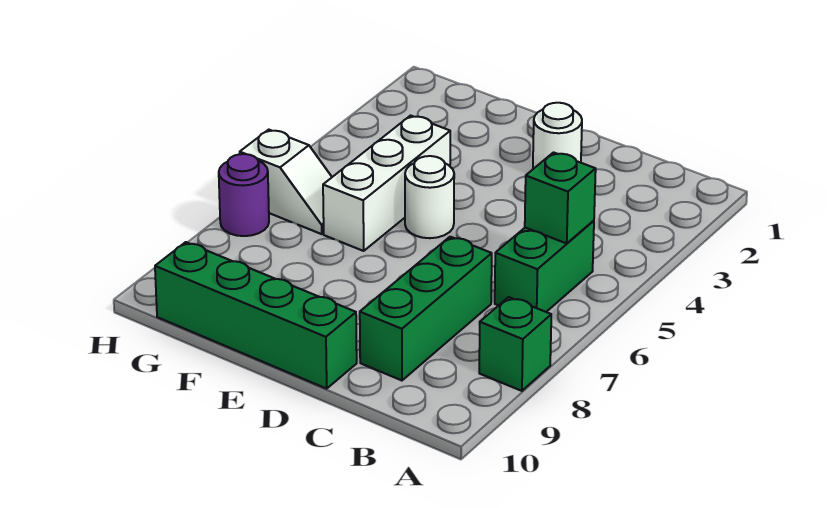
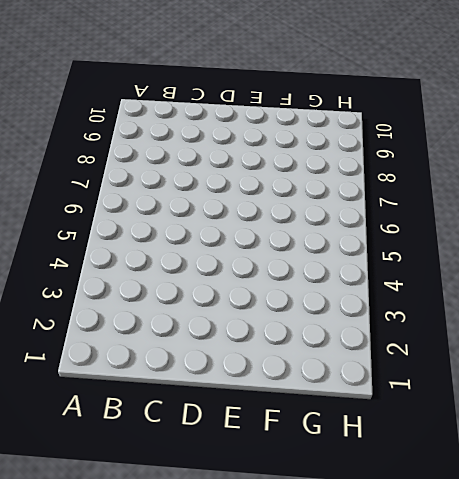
none -> green 1x1 brick [479,297,551,391]
none -> green 1x2 brick [495,221,594,312]

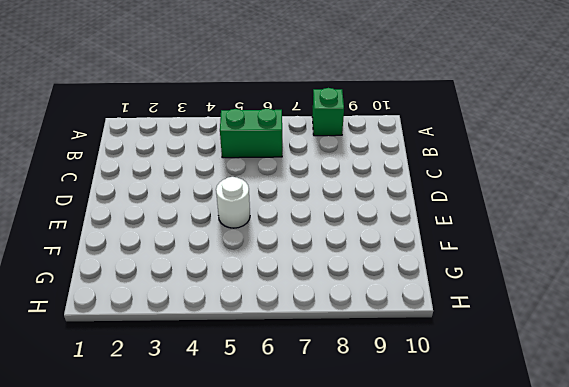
none -> green 1x3 brick [360,237,492,380]
none -> white 1x1 round brick [533,103,582,169]

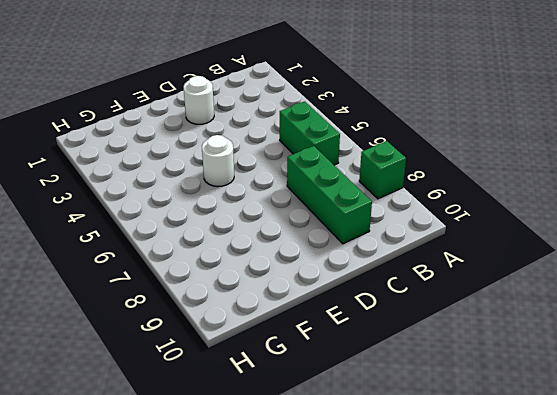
none -> green 1x4 brick [155,242,357,389]
none -> white 1x3 brick [323,116,450,251]

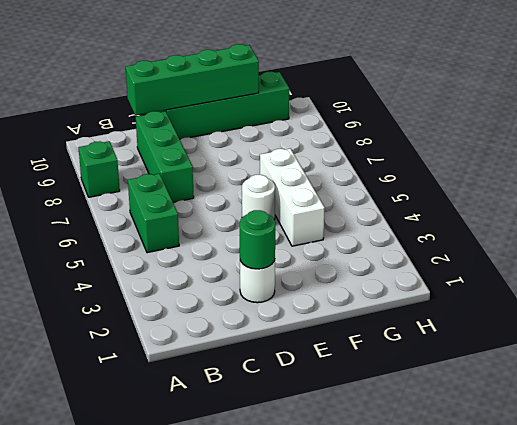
green 1x4 brick [126,44,259,115] -> none
green 1x1 round brick [240,210,275,269] -> none
none -> white 1x2 slope [240,130,332,234]
none -> purple 1x1 round brick [219,154,269,236]

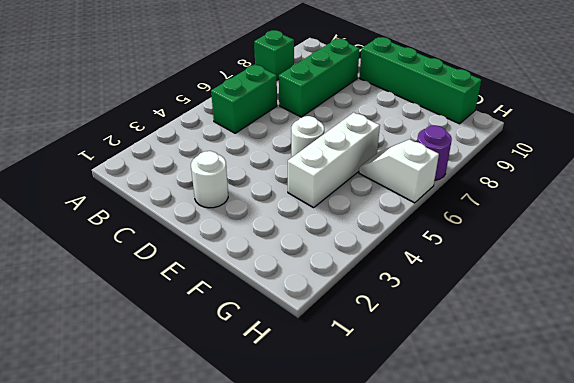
none -> green 1x1 brick [525,152,596,243]

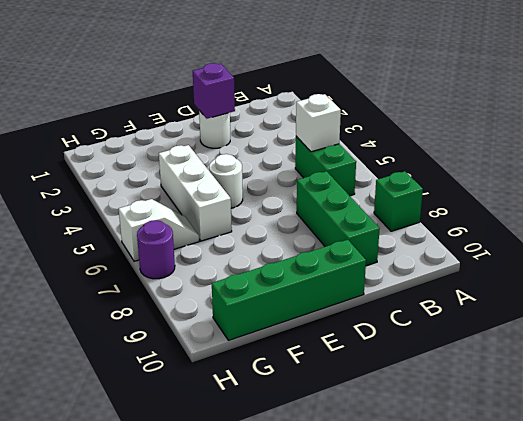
white 1x1 brick [296,94,341,152] -> green 1x1 brick [525,152,596,243]
purple 1x1 brick [193,63,235,119] -> none

